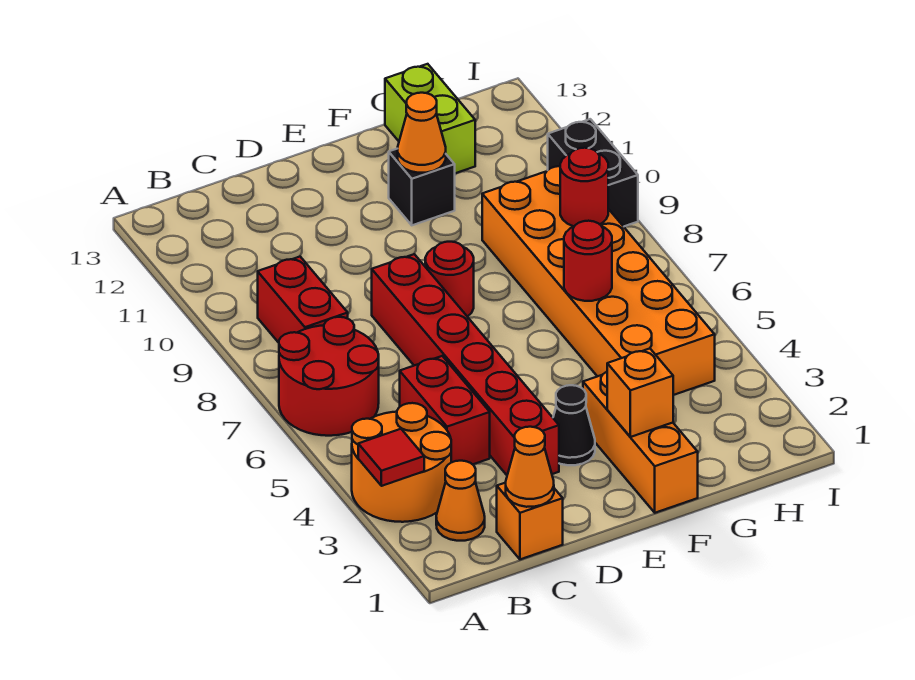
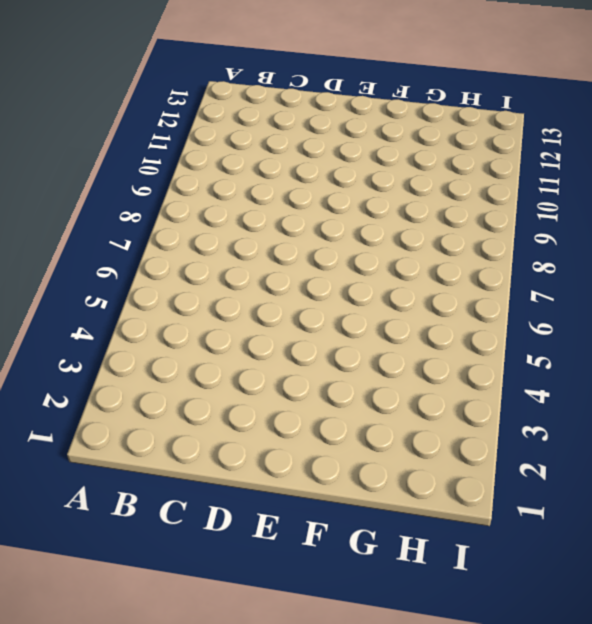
none -> orange 2x2 round brick [352,403,451,522]
none -> red 2x2 round brick [279,317,379,436]
none -> orange 1x1 cone [436,461,485,541]

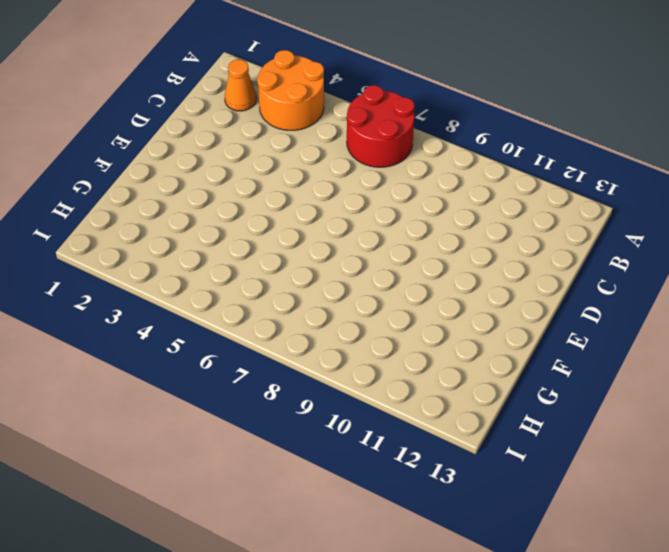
none -> red 1x2 brick [258,257,348,343]
none -> orange 1x1 brick [497,483,563,559]
none -> red 1x2 brick [400,356,490,464]

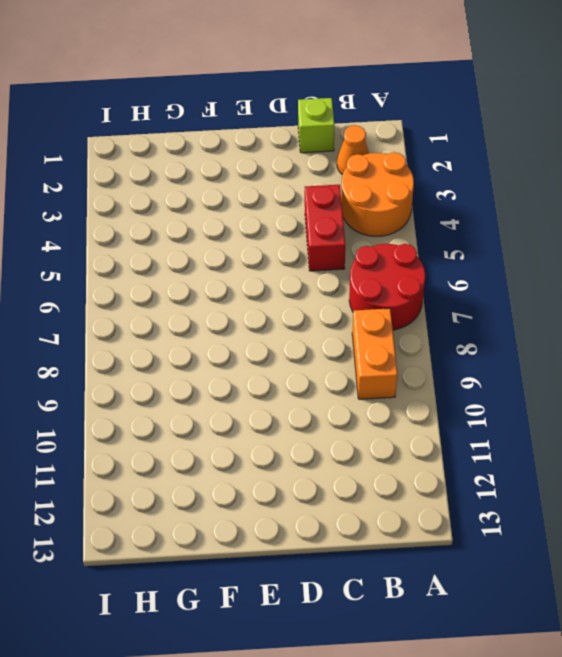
orange 1x2 brick [352,308,397,399] -> red 1x2 brick [258,257,348,343]
lime 1x1 brick [298,98,334,153] -> orange 1x1 brick [497,483,563,559]
none -> red 1x6 brick [372,254,559,475]
none -> black 1x1 cone [553,385,595,465]
none -> red 1x1 round brick [425,242,474,317]

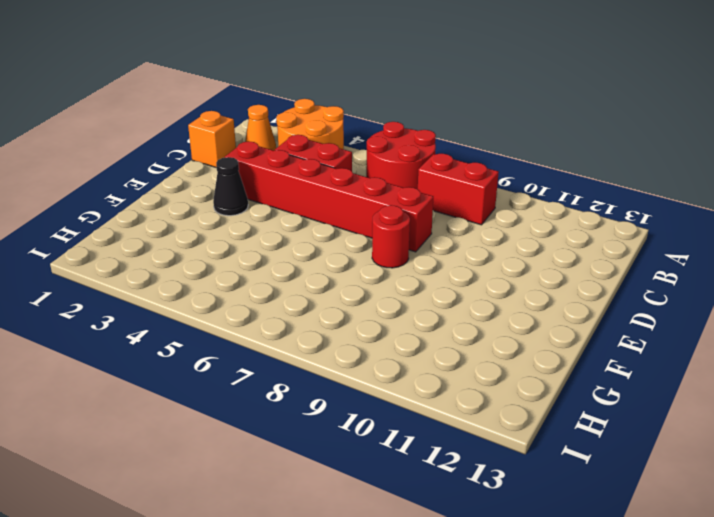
none -> orange 1x3 brick [583,372,698,513]
none -> black 1x1 brick [389,149,455,225]
none -> orange 2x6 brick [482,166,715,395]

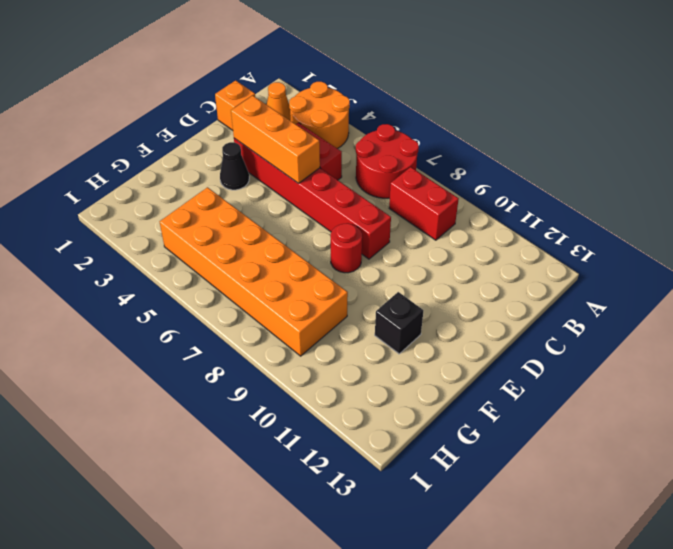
orange 1x3 brick [231,96,320,183] -> orange 1x3 brick moved to [583,372,698,513]
none -> lime 1x2 brick [385,64,475,173]
none -> black 1x2 brick [548,119,638,227]
none -> red 1x1 tile [358,429,424,486]

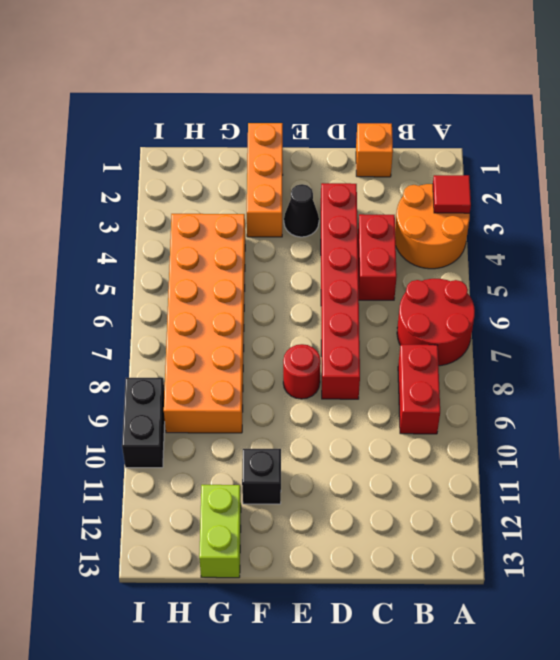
none -> orange 1x1 cone [436,461,485,541]
none -> orange 1x1 cone [506,427,554,507]
none -> orange 1x1 brick [607,349,673,437]

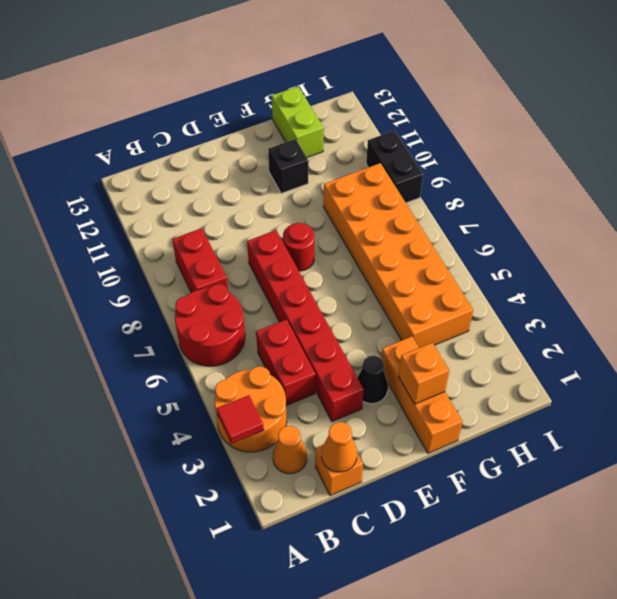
none -> orange 1x1 cone [398,93,446,173]
none -> red 1x1 round brick [564,221,612,301]
none -> red 1x1 round brick [560,148,608,227]

